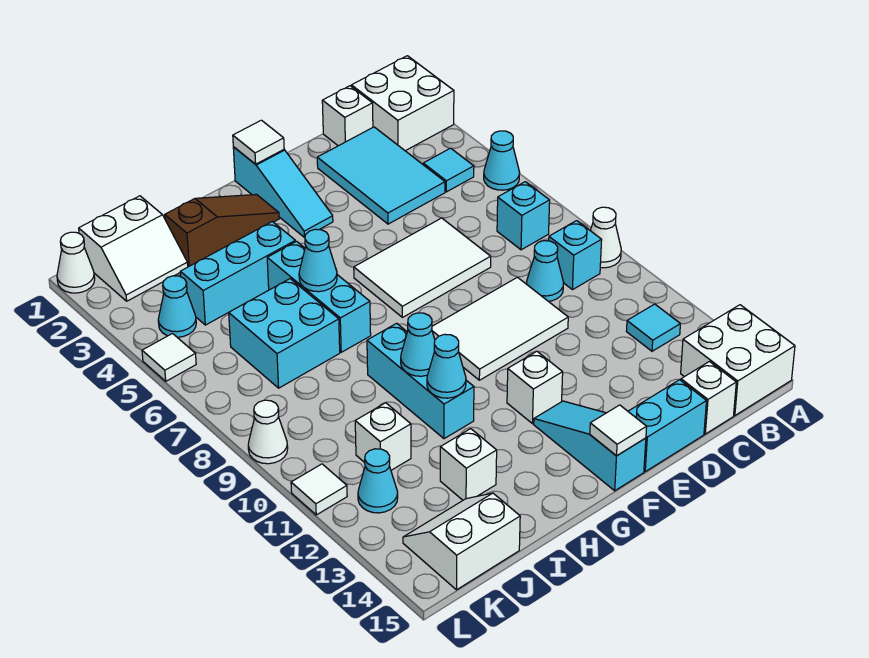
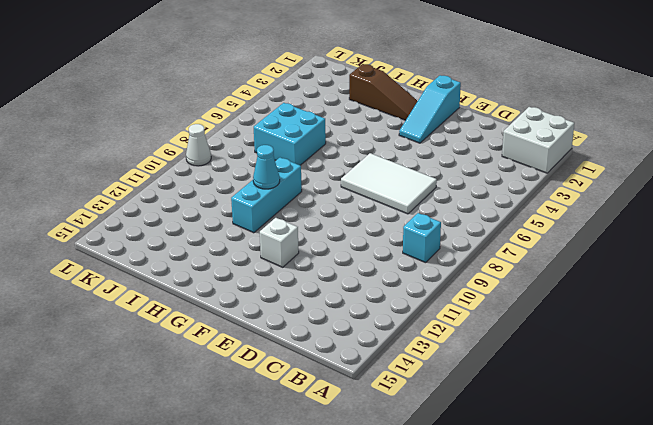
none -> cyan 1x1 cone [484,131,520,190]
none -> white 1x1 cone [590,207,621,268]
none -> white 2x2 brick [681,305,795,416]
none -> cyan 1x1 tile [423,148,474,192]

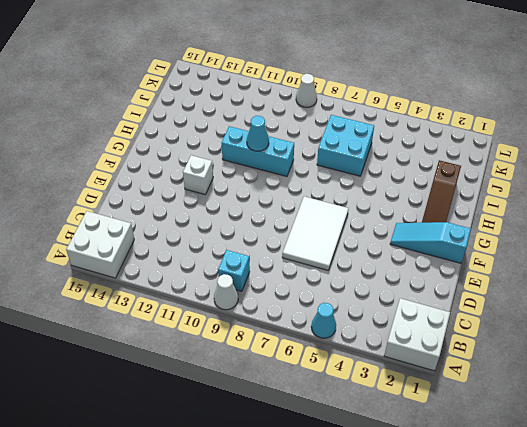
none -> cyan 1x1 tile [423,148,474,192]
none -> cyan 1x1 brick [497,182,550,250]
none -> cyan 1x1 tile [626,304,680,351]
none -> white 1x1 brick [322,86,373,146]

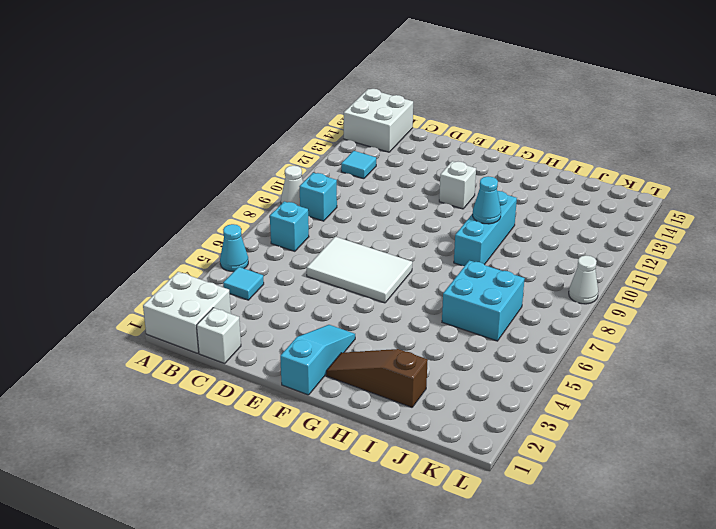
none -> cyan 2x3 tile [317,127,445,224]
none -> cyan 1x1 cone [527,241,564,301]
none -> white 1x1 brick [681,362,736,434]
none -> white 2x3 tile [432,277,568,380]

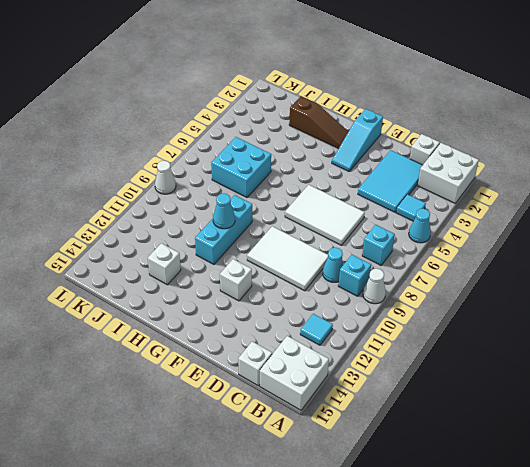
none -> cyan 1x2 brick [628,380,706,472]
none -> cyan 1x3 slope [534,401,646,491]
none -> cyan 1x3 brick [180,222,295,325]
none -> cyan 1x3 brick [267,241,371,352]

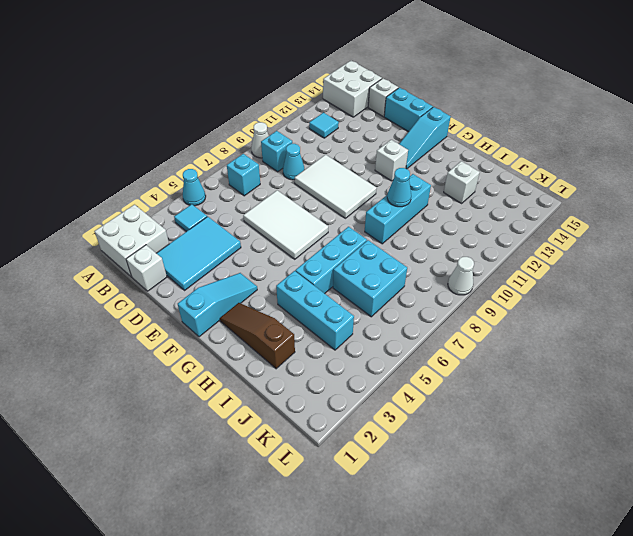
none -> white 2x2 slope [79,196,188,301]
none -> white 1x1 brick [355,403,411,470]
none -> white 2x2 slope [403,493,520,590]
none -> cyan 1x1 cone [158,276,196,337]

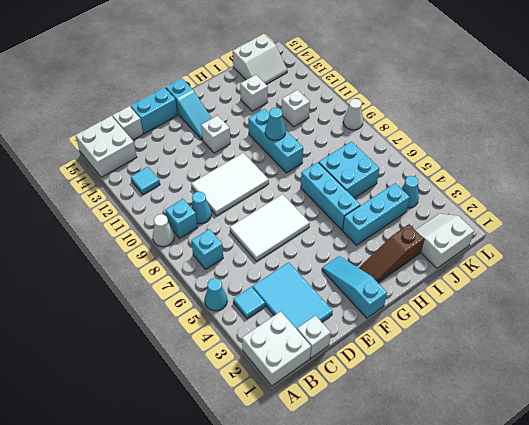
none -> cyan 1x1 cone [358,449,398,513]
none -> white 1x1 cone [57,232,95,293]
none -> white 1x1 tile [142,334,196,381]
none -> white 1x1 tile [291,464,347,515]

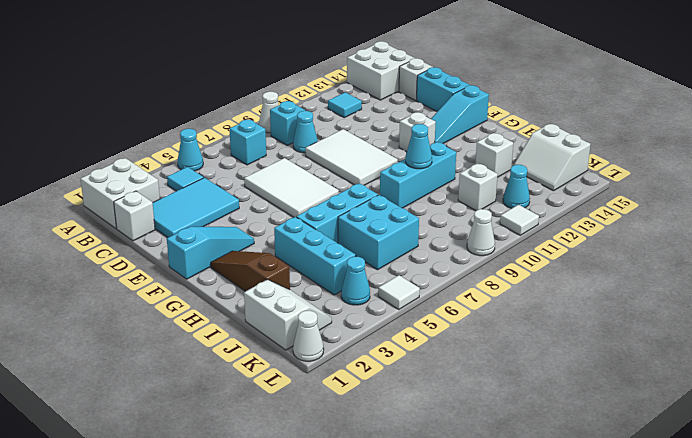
none -> white 1x1 tile [233,120,284,164]
none -> white 1x1 tile [590,405,647,456]
none -> cyan 1x1 cone [299,229,337,292]
none -> cyan 1x1 cone [427,334,466,398]

